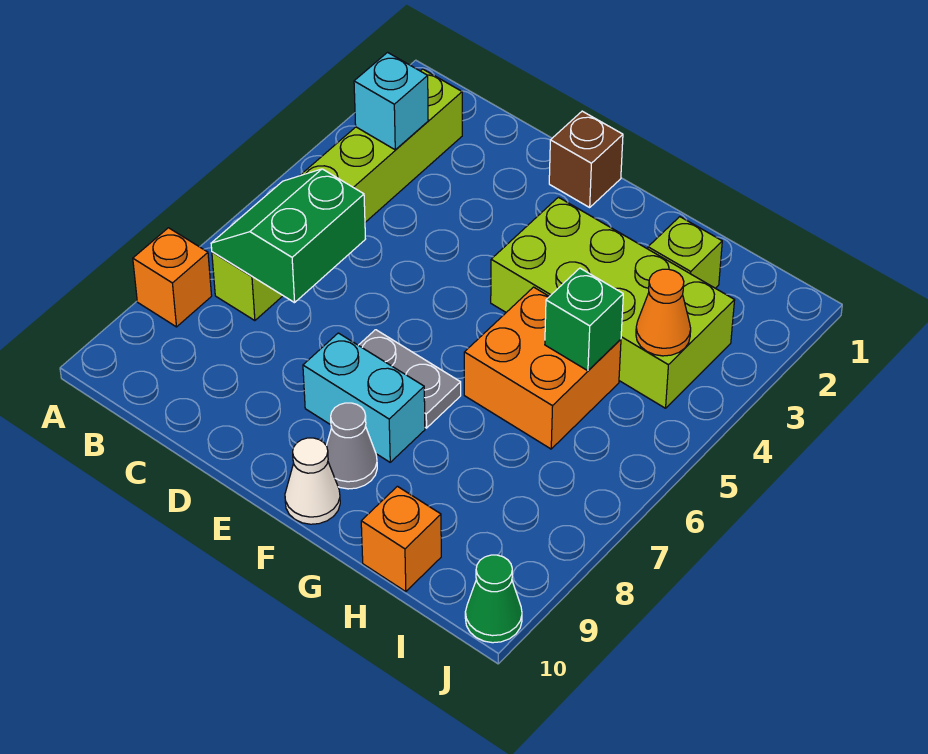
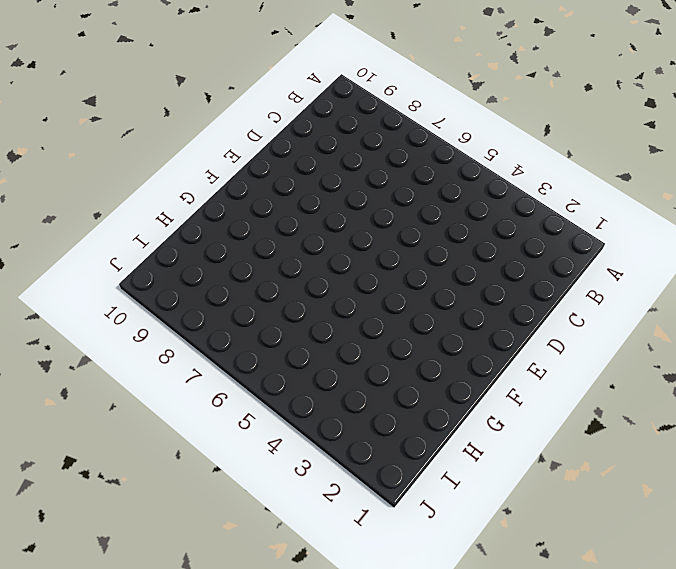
none -> orange 1x1 brick [133,228,212,327]
none -> lime 1x6 brick [212,69,462,321]
none -> brown 1x1 brick [549,111,623,207]

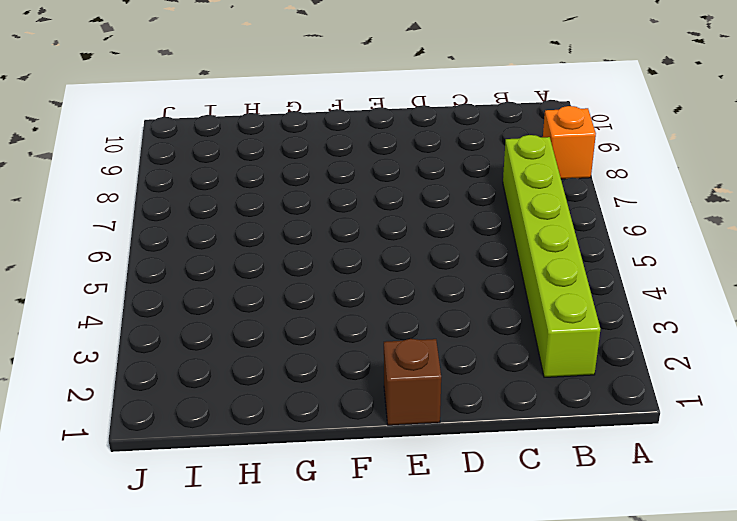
none -> grey 1x2 plate [359,330,461,428]
none -> cyan 1x2 brick [303,333,425,462]
none -> lime 2x4 brick [491,197,735,408]

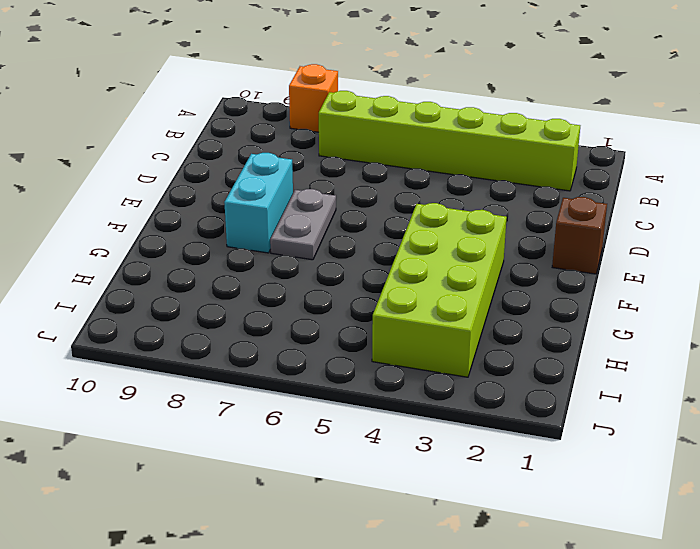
none -> grey 1x1 cone [326,403,377,489]
none -> white 1x1 cone [285,438,340,524]
none -> orange 2x2 brick [464,287,621,449]

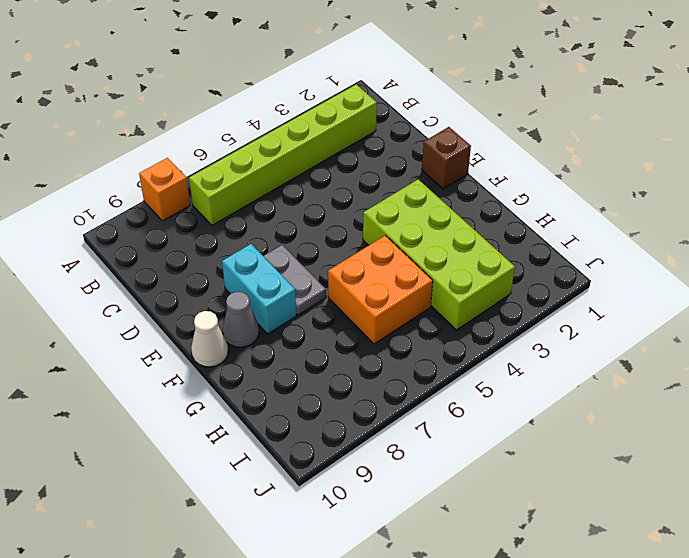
none -> lime 1x1 brick [648,217,722,288]
none -> orange 1x1 brick [361,486,441,592]
none -> green 1x1 cone [465,555,522,643]

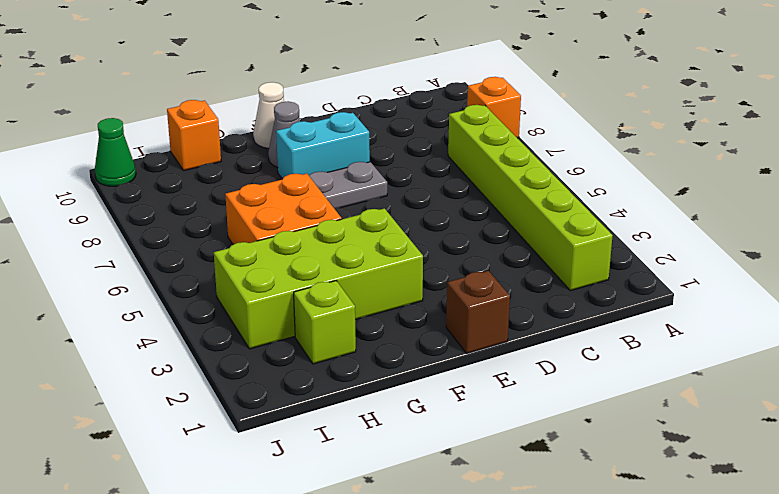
none -> cyan 1x1 brick [354,53,428,150]
none -> green 2x2 slope [211,169,365,303]
none -> green 1x1 brick [545,268,623,371]

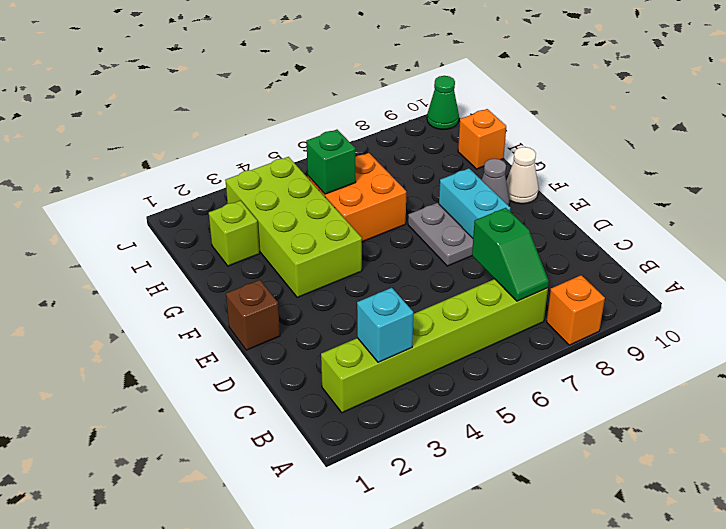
green 1x2 slope [472,208,549,301] -> green 2x2 slope [211,169,365,303]
none -> orange 1x1 cone [636,269,691,356]

